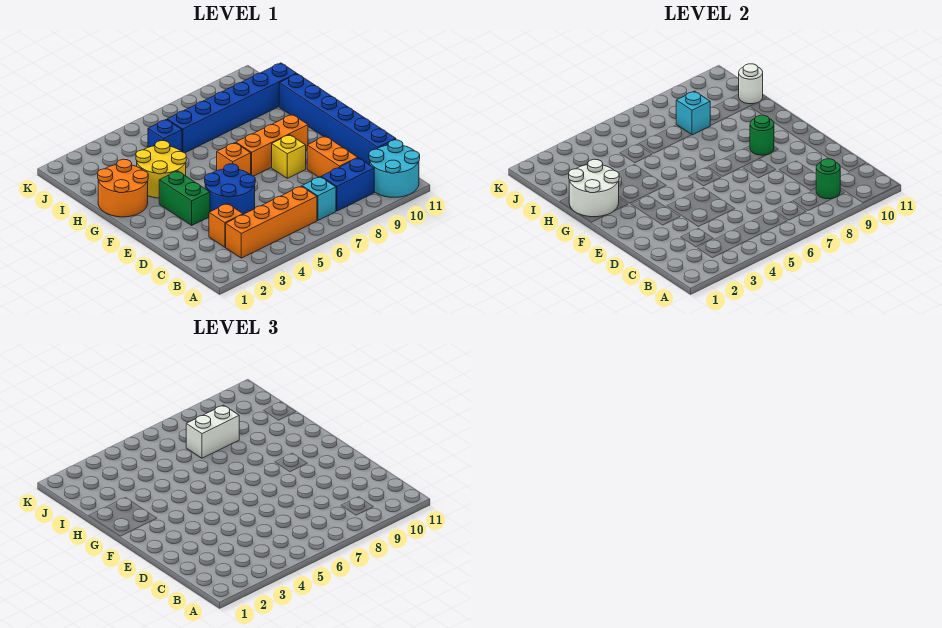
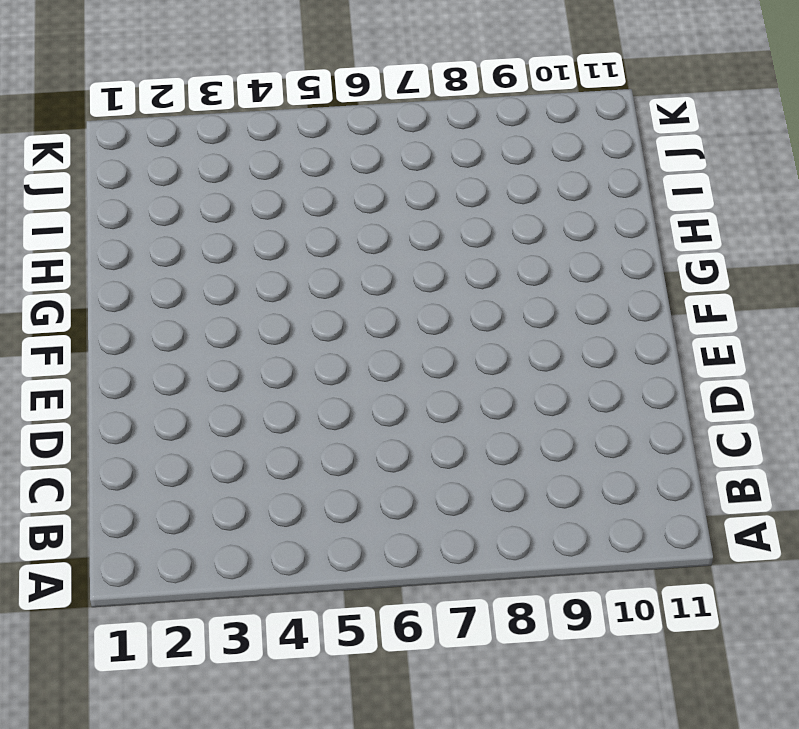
none -> cyan 2x2 round brick [369,140,420,197]
none -> orange 1x4 brick [226,186,317,258]
none -> cyan 1x1 brick [302,177,336,220]

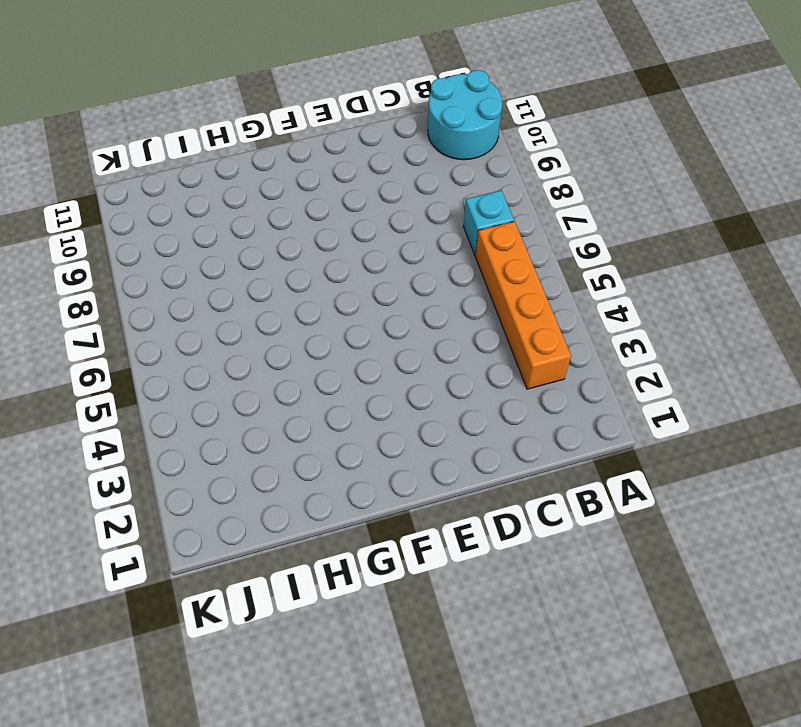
none -> blue 1x2 brick [321,158,374,211]
none -> orange 1x1 brick [209,204,243,247]
none -> orange 1x2 brick [307,136,358,177]

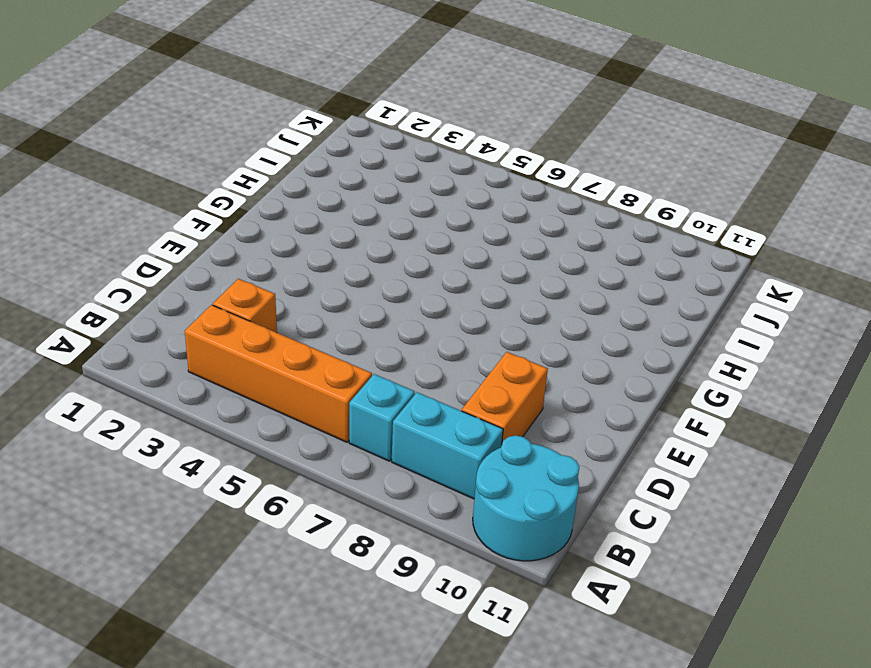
cyan 1x2 brick [392,392,503,499] -> blue 1x2 brick [321,158,374,211]
none -> blue 1x6 brick [279,74,396,165]
none -> blue 2x2 round brick [205,164,255,214]
none -> green 1x2 brick [159,171,210,225]

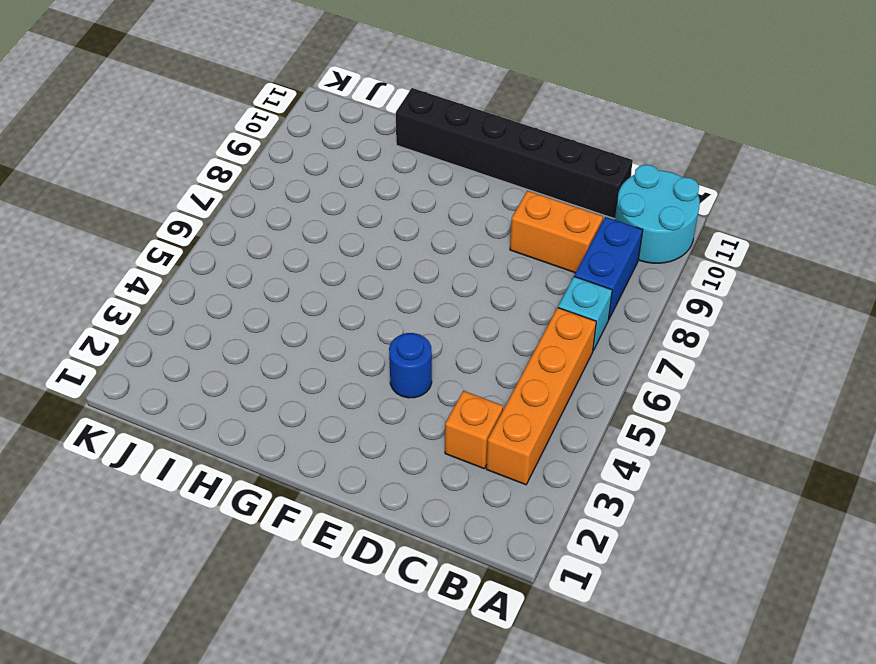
black 1x6 brick [396,88,633,219] -> blue 1x6 brick [279,74,396,165]
blue 1x1 round brick [389,333,432,398] -> blue 2x2 round brick [205,164,255,214]
none -> green 1x2 brick [159,171,210,225]
none -> yellow 1x1 brick [272,135,306,178]
none -> orange 1x1 brick [217,143,251,175]

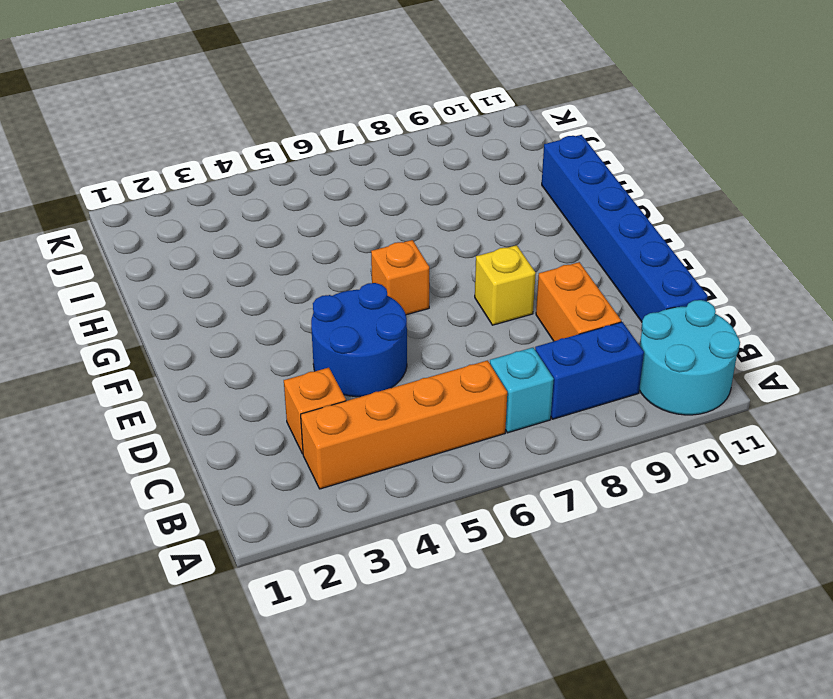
none -> green 1x2 brick [159,171,210,225]
none -> orange 1x3 brick [236,114,308,176]
none -> orange 2x2 round brick [98,159,148,217]

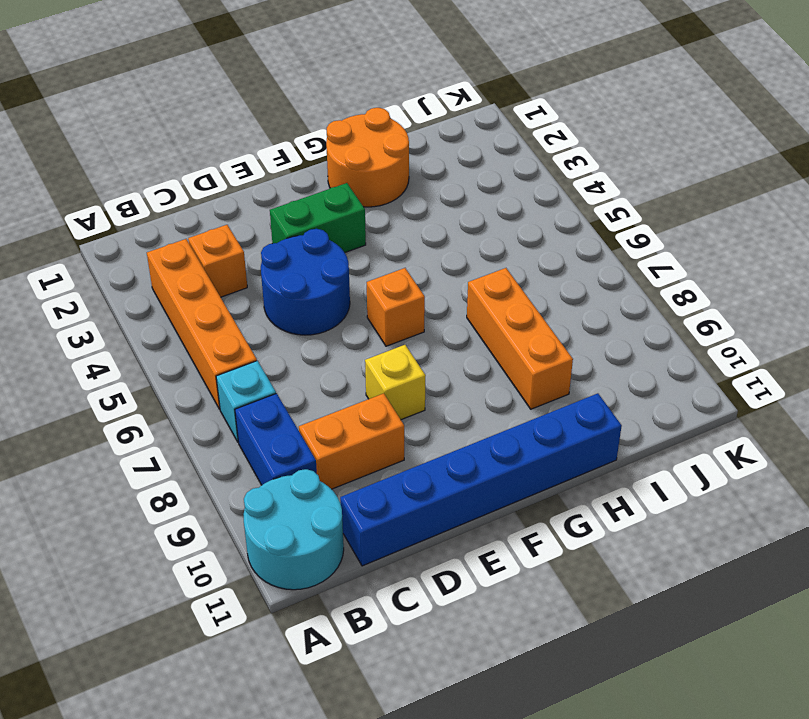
orange 1x3 brick [467,268,573,409] -> orange 1x3 brick moved to [236,114,308,176]
none -> yellow 2x2 round brick [136,141,186,198]
none -> blue 1x1 brick [148,119,182,152]
none -> blue 1x6 brick [167,63,297,153]

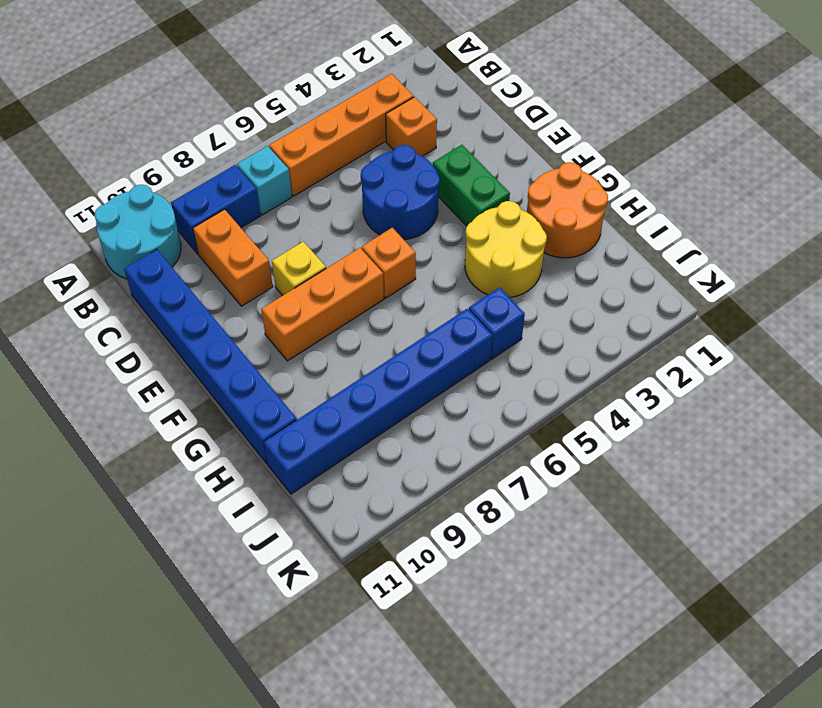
none -> green 1x1 round brick [816,159,840,199]
none -> green 1x1 round brick [750,115,774,155]
none -> white 2x2 round brick [569,159,619,217]

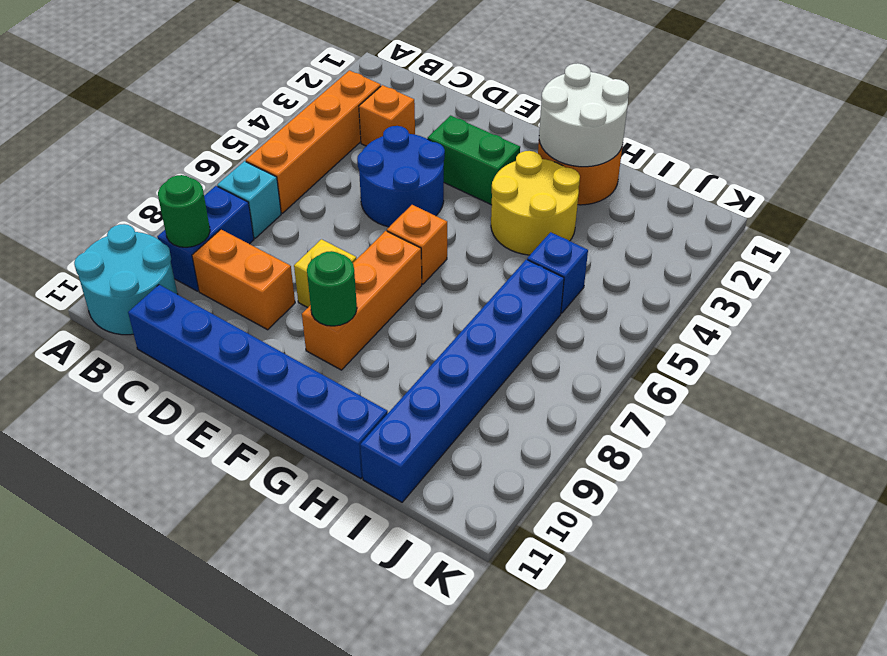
none -> cyan 1x1 brick [676,91,710,135]
none -> white 1x1 round brick [739,64,763,104]
none -> white 1x2 brick [186,405,239,458]

